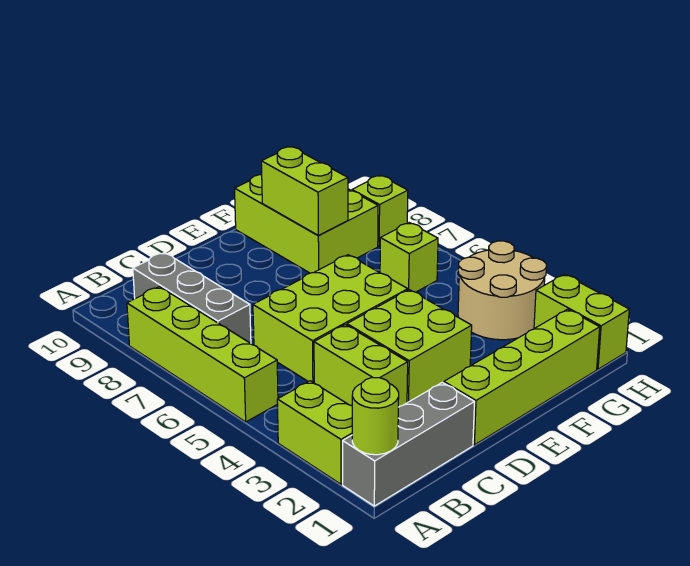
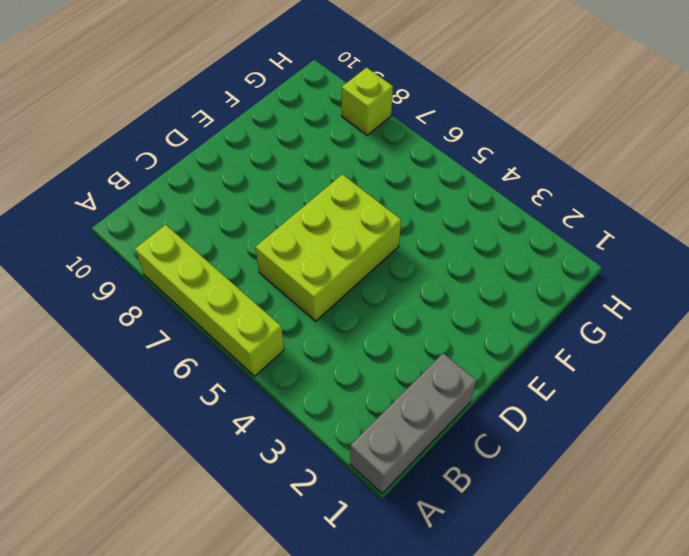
none -> lime 1x2 brick [277,381,352,484]
none -> grey 1x3 brick [133,253,251,343]
none -> lime 1x2 brick [314,325,408,407]

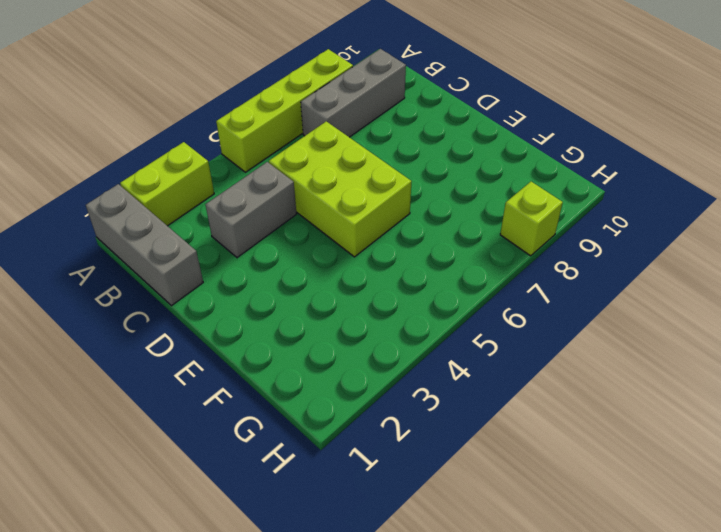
grey 1x2 brick [205,162,297,258] -> lime 1x2 brick [314,325,408,407]
none -> lime 1x4 brick [444,309,600,445]
none -> lime 2x2 brick [347,290,472,403]
none -> lime 2x3 brick [235,175,378,273]

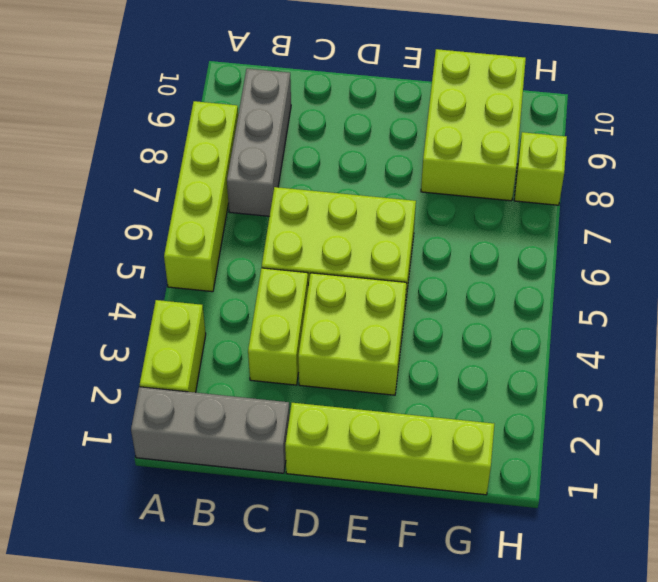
none -> tan 2x2 round brick [458,241,546,340]
none -> lime 1x1 brick [380,223,438,292]
none -> lime 1x2 brick [534,274,629,369]

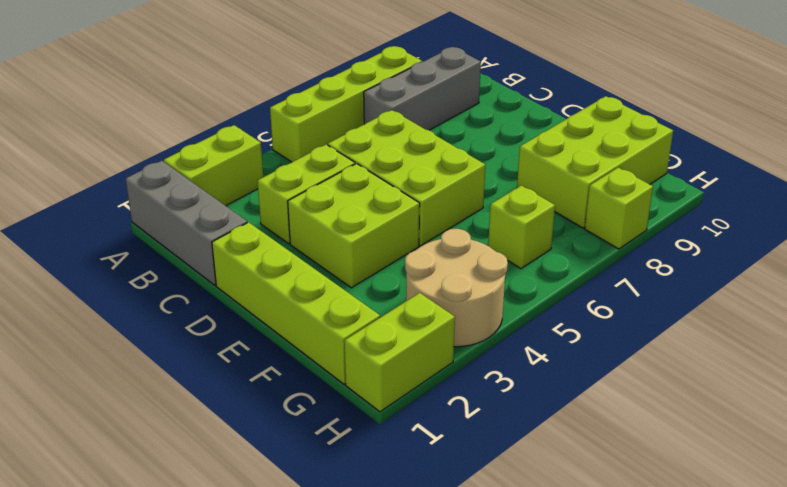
none -> lime 1x1 round brick [352,378,399,455]
none -> lime 1x2 brick [261,147,348,235]

